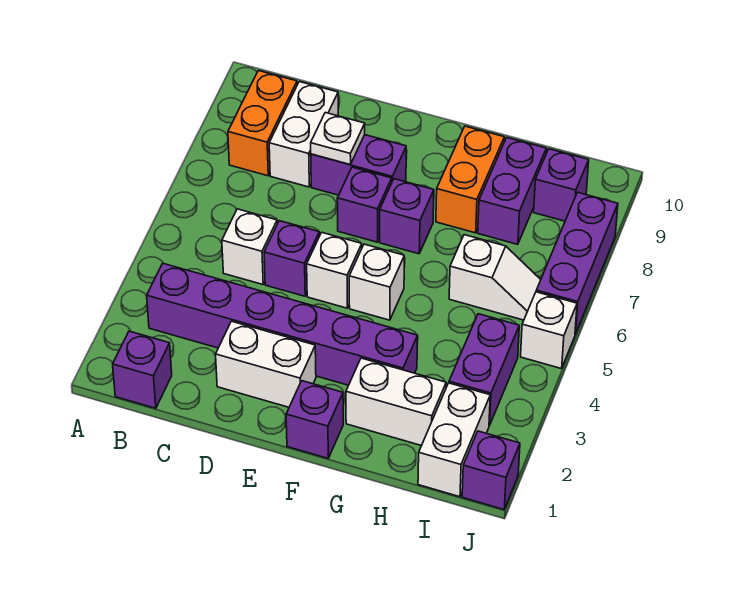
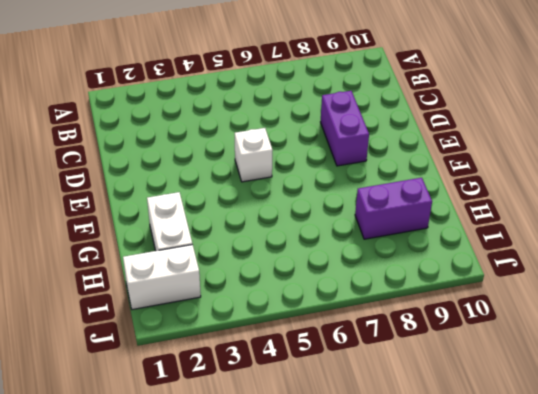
none -> purple 1x1 brick [113,331,172,408]
none -> purple 1x6 brick [147,264,418,385]
none -> orange 1x2 brick [228,71,297,176]

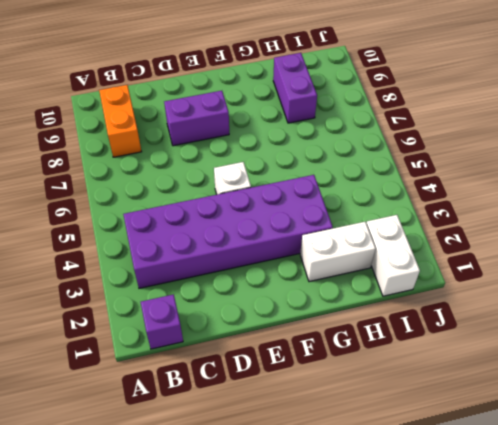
purple 2x6 brick [123,175,333,288] -> purple 1x6 brick [147,264,418,385]
none -> white 1x1 brick [222,209,277,284]
none -> white 1x2 brick [269,82,338,187]
none -> white 1x2 brick [216,321,316,407]

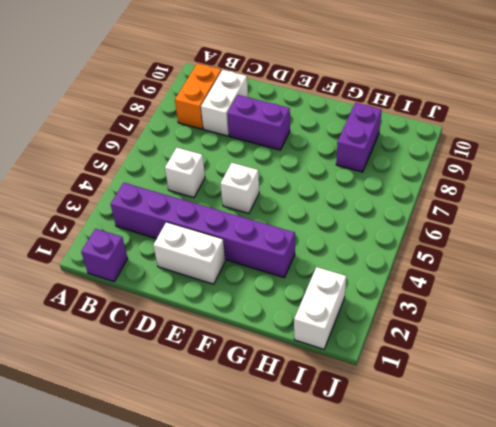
none -> purple 1x1 brick [264,221,319,296]
none -> purple 1x1 brick [337,167,392,242]
none -> purple 1x1 brick [286,381,343,458]

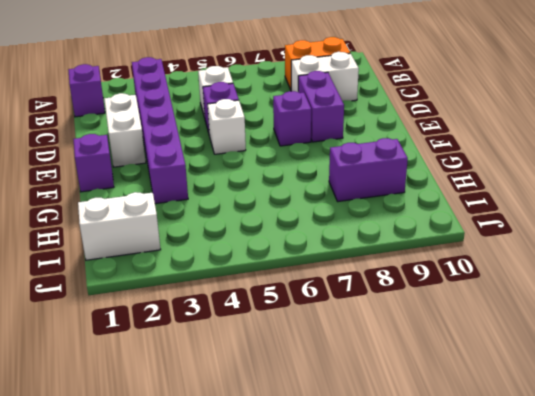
none -> white 1x1 brick [349,244,404,320]
none -> purple 1x1 brick [380,179,434,254]
none -> white 1x2 brick [346,358,446,446]

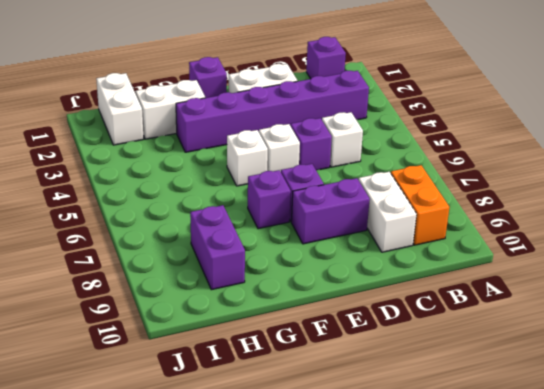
none -> orange 1x2 brick [436,126,504,233]
none -> white 1x2 slope [449,235,541,320]
none -> purple 1x2 brick [449,314,519,426]

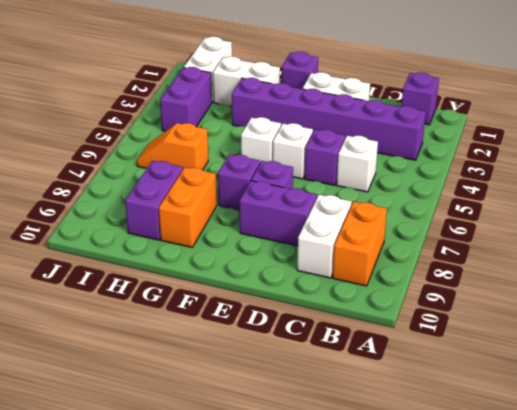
orange 1x2 slope [137,123,208,170] -> white 1x2 slope [449,235,541,320]
none -> purple 1x1 brick [534,149,589,221]
none -> purple 1x1 brick [462,431,520,509]
none -> white 1x1 brick [521,292,577,369]

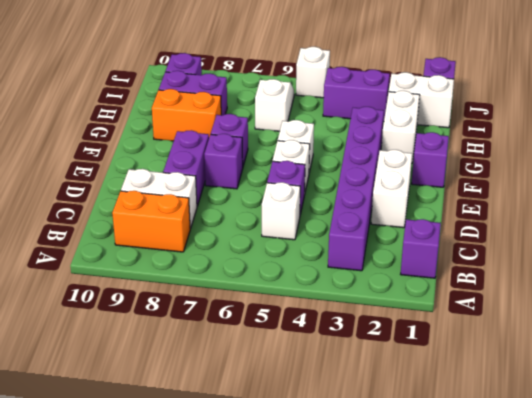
none -> purple 1x3 brick [536,192,618,334]
none -> white 1x1 plate [311,113,365,164]

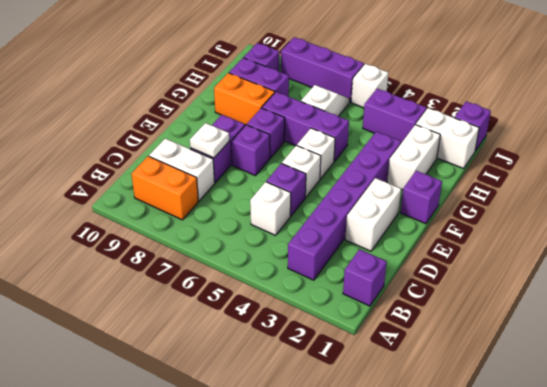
purple 1x3 brick [262,92,349,162] -> none

